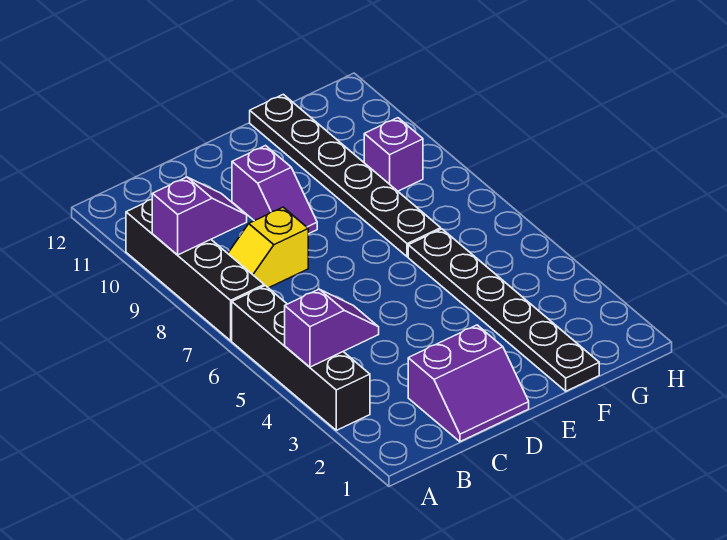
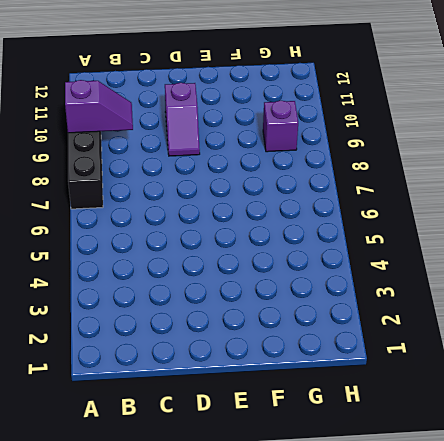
none -> black 1x4 brick [232,286,370,430]
none -> yellow 1x2 slope [228,207,308,288]

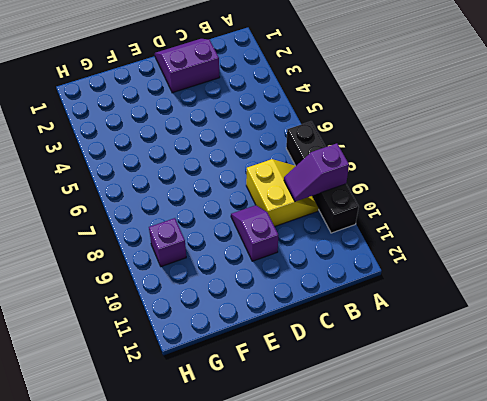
yellow 2x2 slope [246,159,318,227] -> yellow 1x2 slope [228,207,308,288]
none -> black 1x4 brick [232,286,370,430]
none -> black 1x6 plate [408,229,599,391]

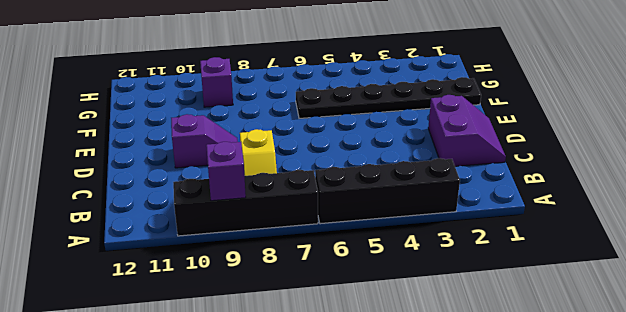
none -> black 1x6 plate [250,94,441,257]
none -> purple 1x2 slope [285,289,379,367]

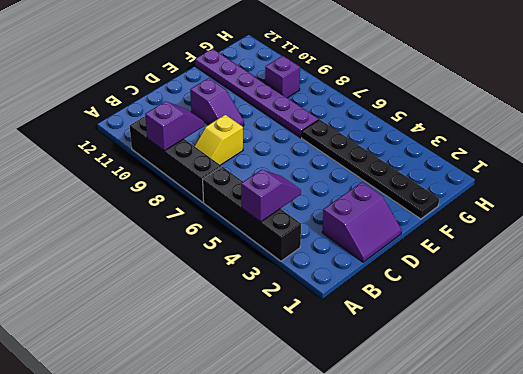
purple 1x6 plate [195,49,319,138] -> black 1x6 plate [250,94,441,257]

